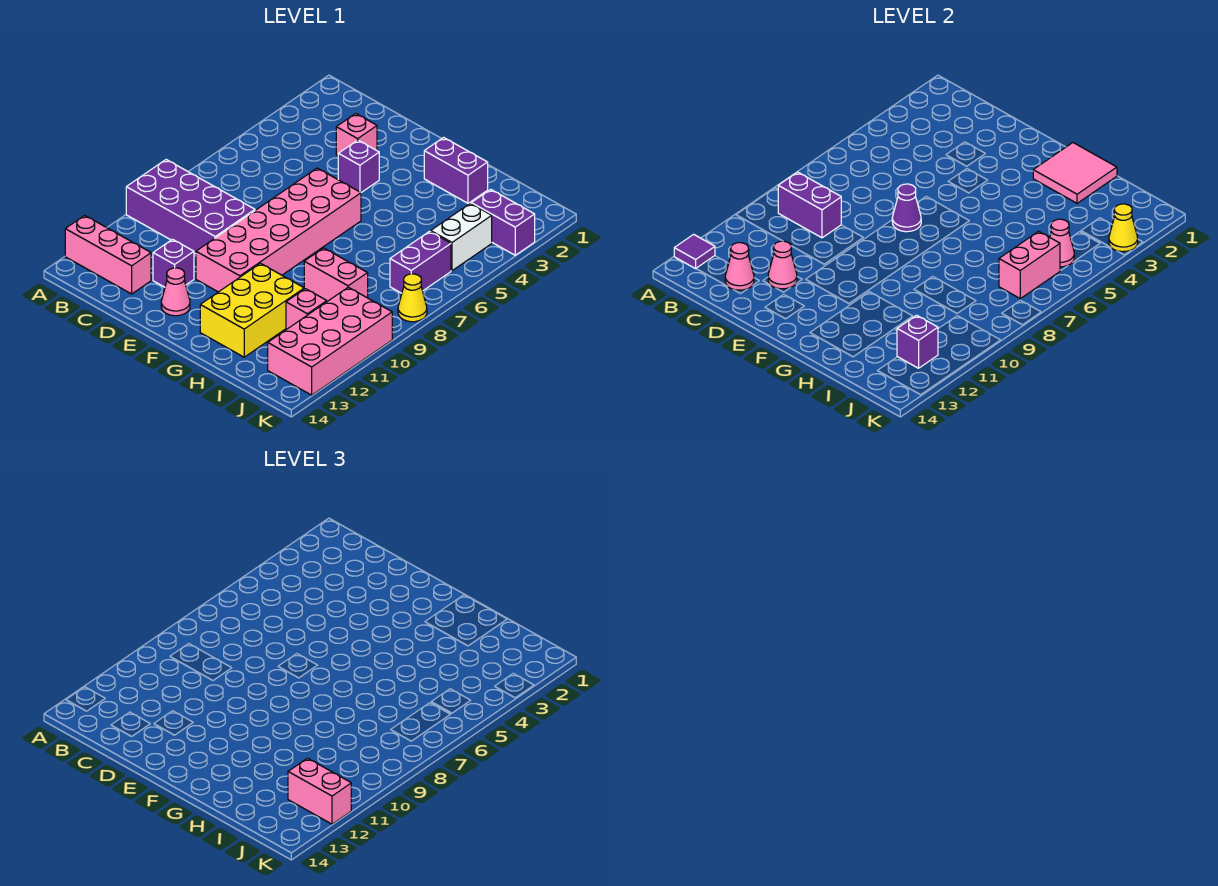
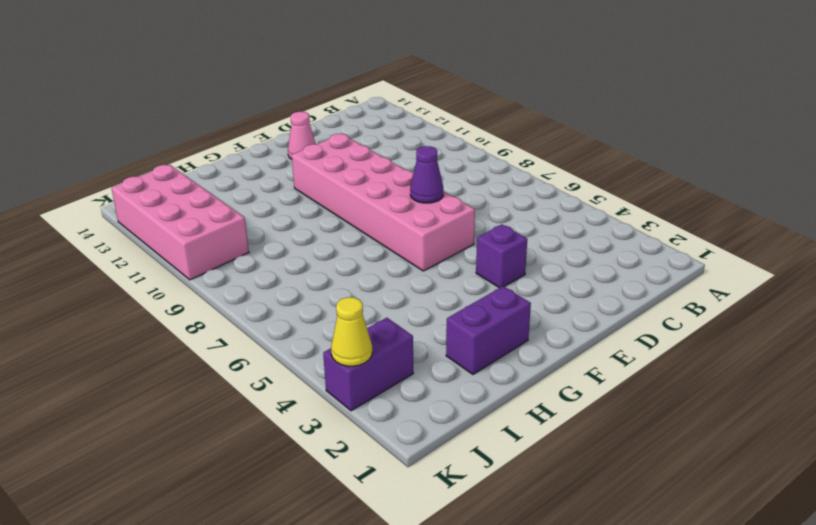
none -> purple 2x4 brick [126,160,255,254]
none -> pink 1x3 brick [65,215,151,294]
none -> pink 1x1 brick [336,114,377,156]

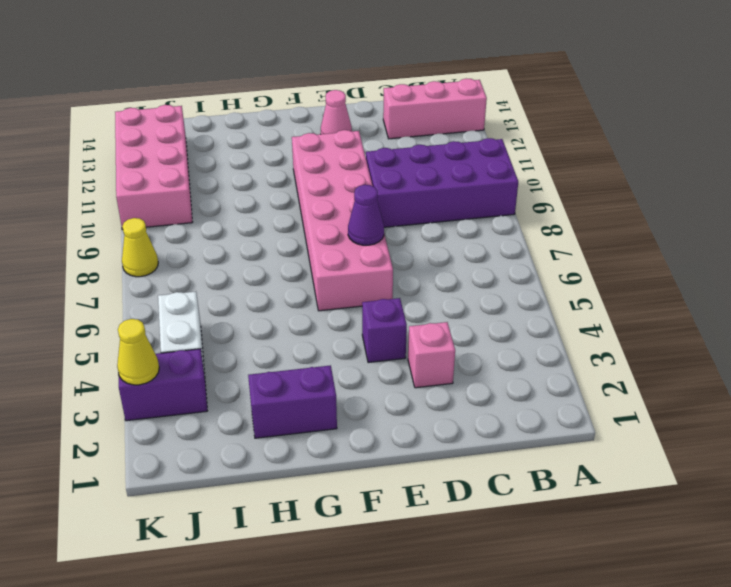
none -> purple 1x1 brick [153,239,194,287]
none -> yellow 2x3 brick [200,263,304,357]
none -> pink 1x2 brick [304,248,368,301]

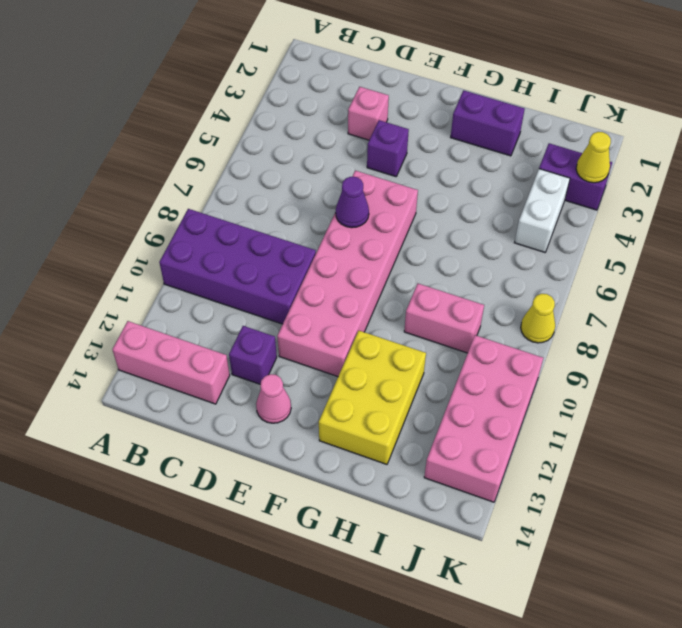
none -> pink 1x1 brick [286,289,327,330]
none -> purple 1x2 brick [390,231,451,293]
none -> purple 1x1 tile [674,234,715,269]

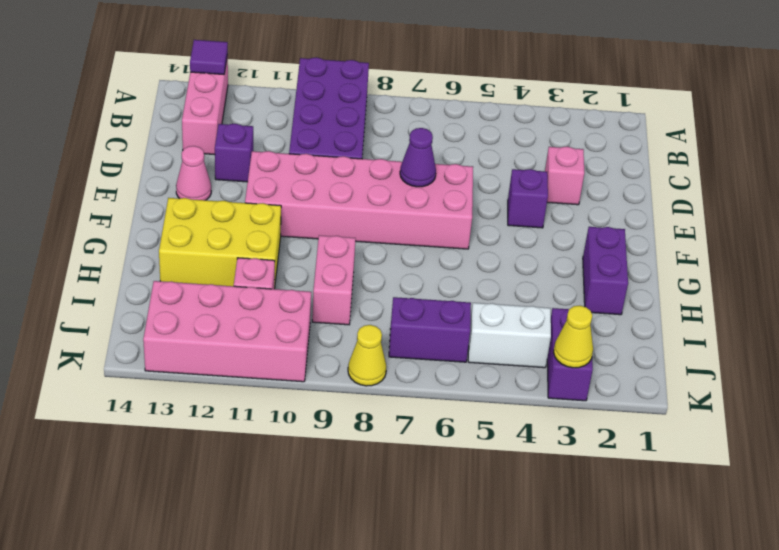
none -> purple 1x2 brick [778,172,841,238]
none -> pink 1x1 cone [725,243,754,290]
none -> pink 1x1 cone [768,241,797,289]

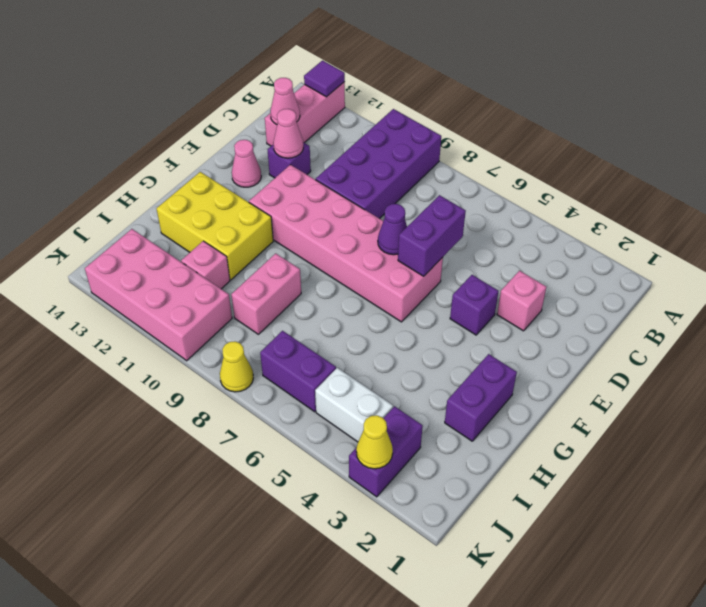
purple 1x2 brick [398,195,466,276] -> purple 1x2 brick moved to [778,172,841,238]
none -> pink 2x2 tile [1033,143,1117,203]
none -> pink 1x1 cone [1050,219,1074,267]
none -> pink 1x2 brick [999,231,1060,298]

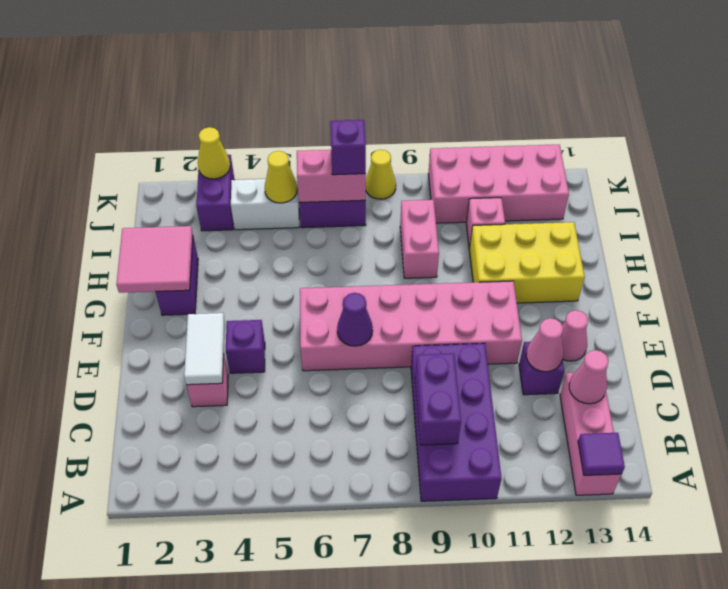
white 1x2 tile [184,313,225,385] -> none
yellow 1x1 cone [265,151,297,203] -> pink 1x1 cone [1050,219,1074,267]
purple 1x1 brick [330,120,366,175] -> purple 1x1 brick moved to [897,315,938,368]
none -> pink 1x2 brick [288,758,351,824]

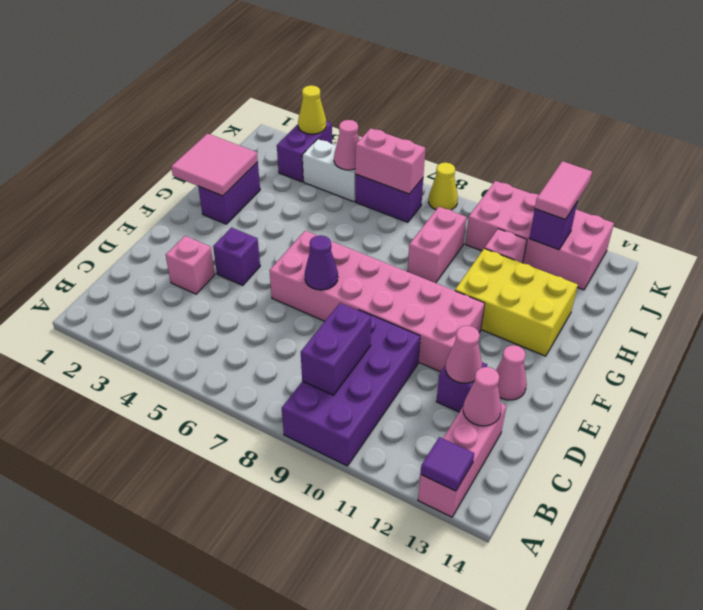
pink 1x2 tile [535,161,592,220] -> pink 1x2 brick [288,758,351,824]

